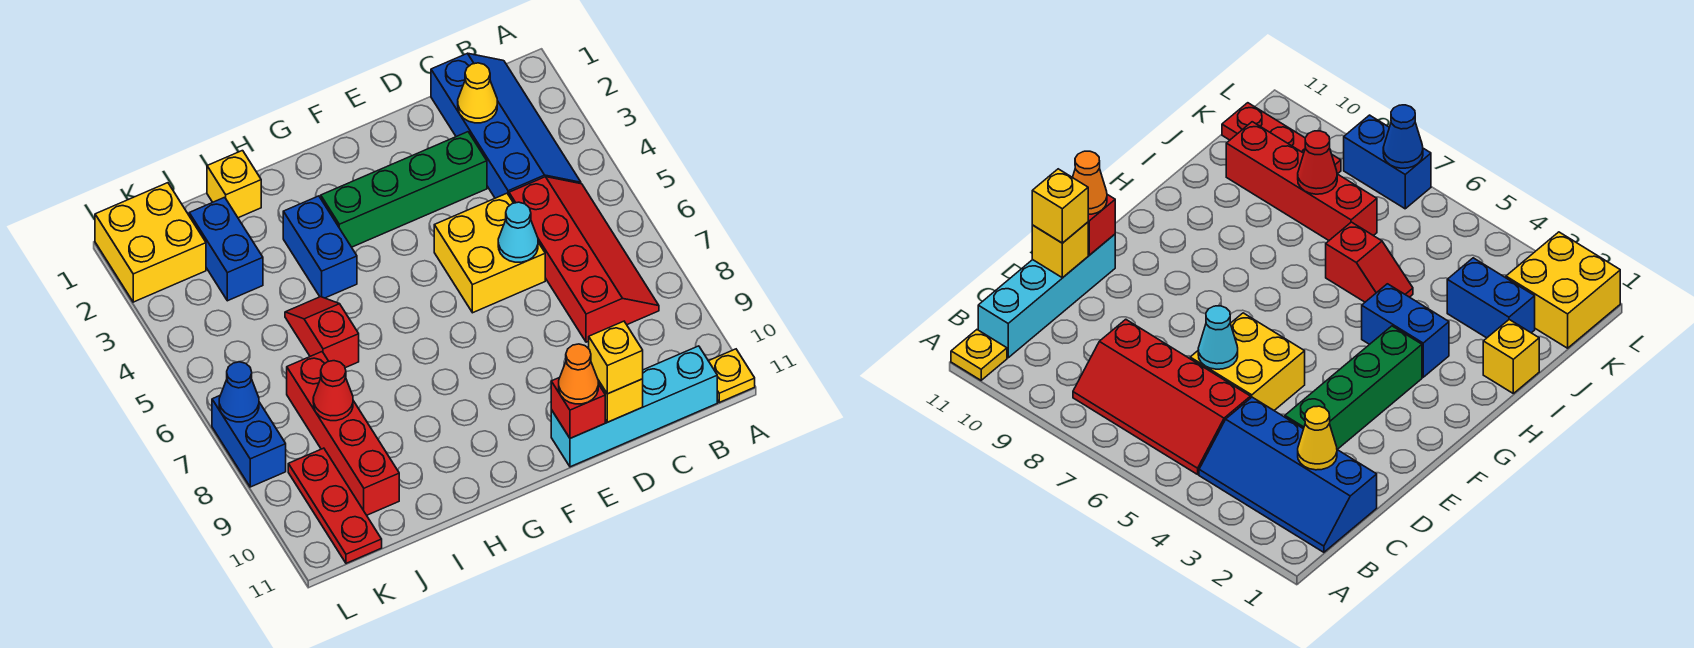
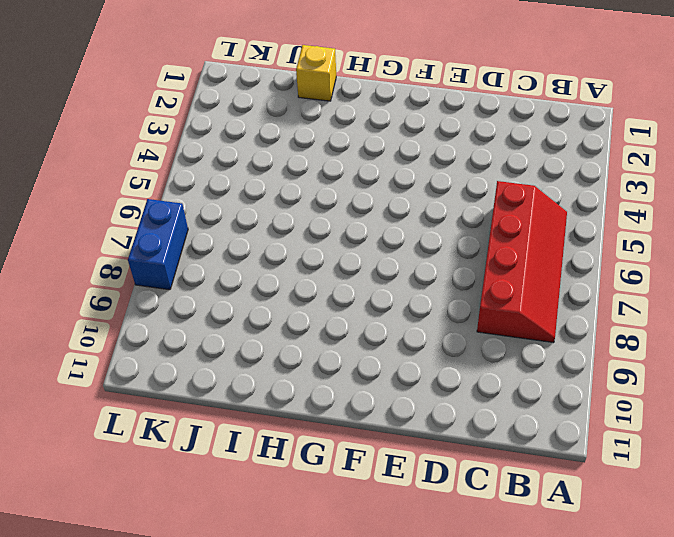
none -> yellow 1x1 plate [709,349,755,402]
none -> blue 2x4 slope [431,53,581,198]
none -> cyan 1x4 brick [551,346,717,467]

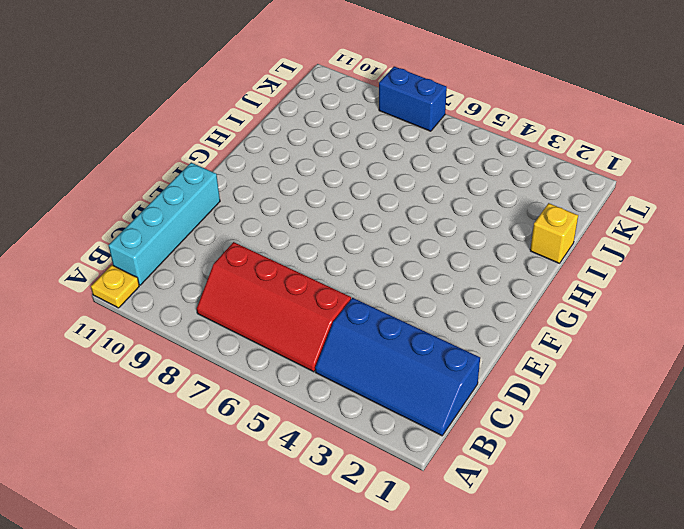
none -> green 1x4 brick [321,132,487,247]
none -> yellow 2x2 brick [434,193,545,313]
none -> blue 1x2 brick [283,196,357,298]

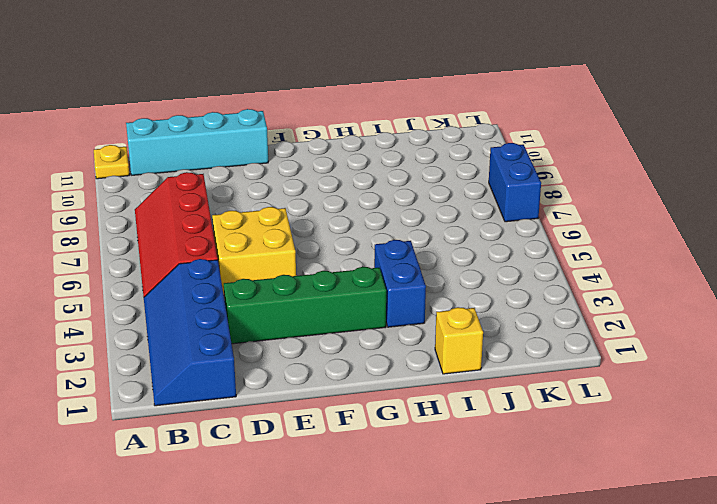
none -> red 1x2 slope [285,297,359,368]
none -> blue 1x2 brick [189,197,263,301]
none -> red 1x4 brick [287,352,399,515]

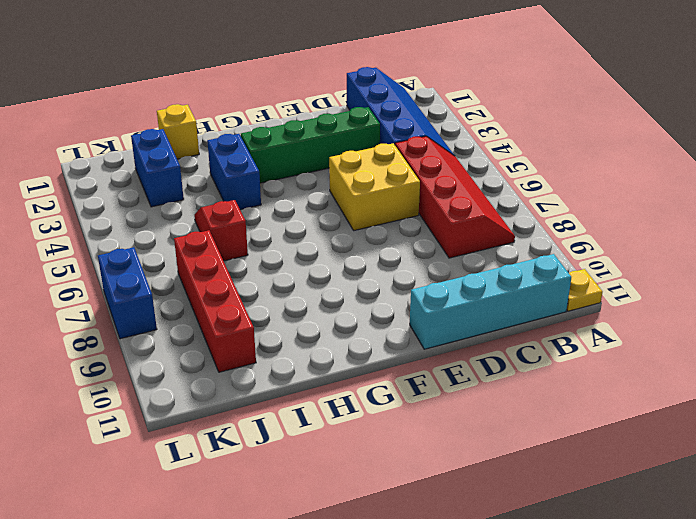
none -> yellow 2x2 brick [95,183,206,302]
none -> red 1x3 plate [288,448,382,563]
none -> yellow 1x1 cone [458,63,497,123]

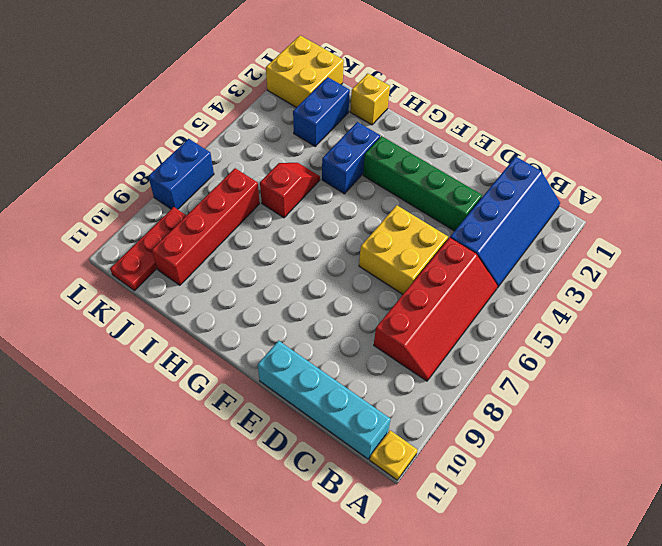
none -> yellow 1x1 cone [458,63,497,123]
none -> cyan 1x1 cone [498,202,538,262]
none -> yellow 1x1 brick [598,379,643,422]

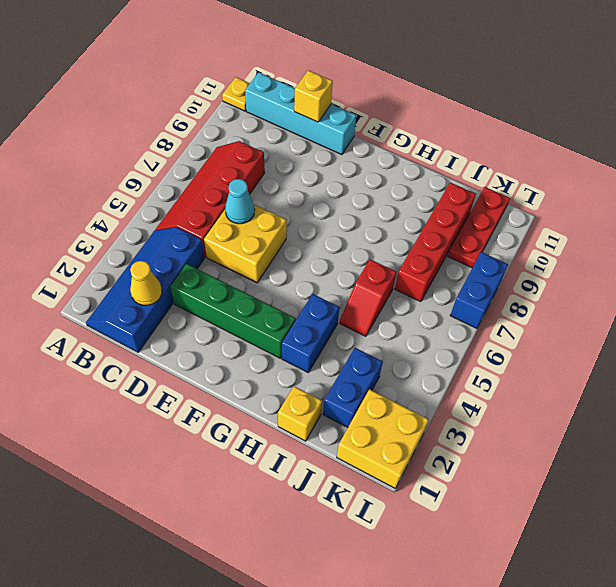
none -> red 1x1 brick [551,378,605,438]
none -> red 1x1 cone [313,361,353,421]
none -> blue 1x1 cone [219,362,259,422]

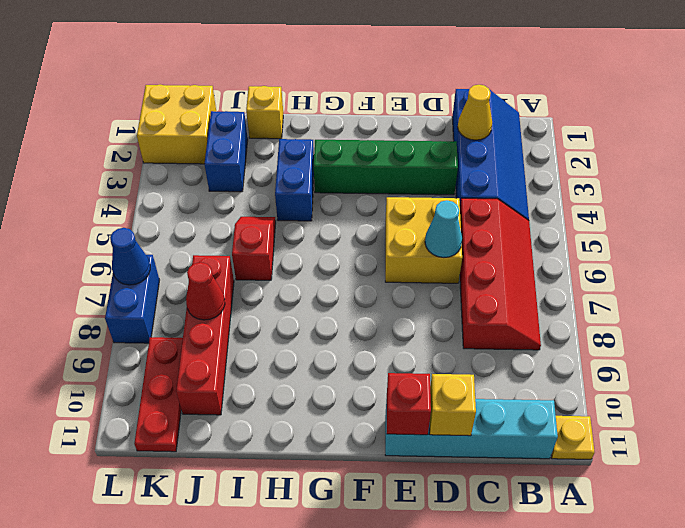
none -> yellow 1x1 brick [589,321,643,394]
none -> orange 1x1 cone [559,344,599,404]

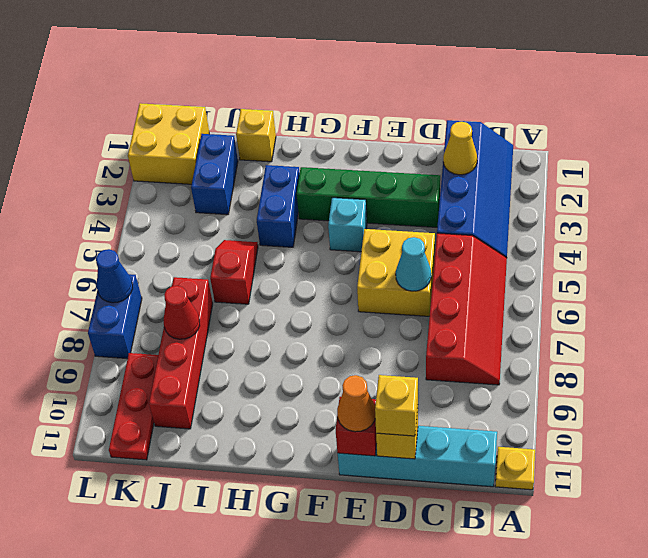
cyan 1x1 brick [328,198,367,252] -> none

